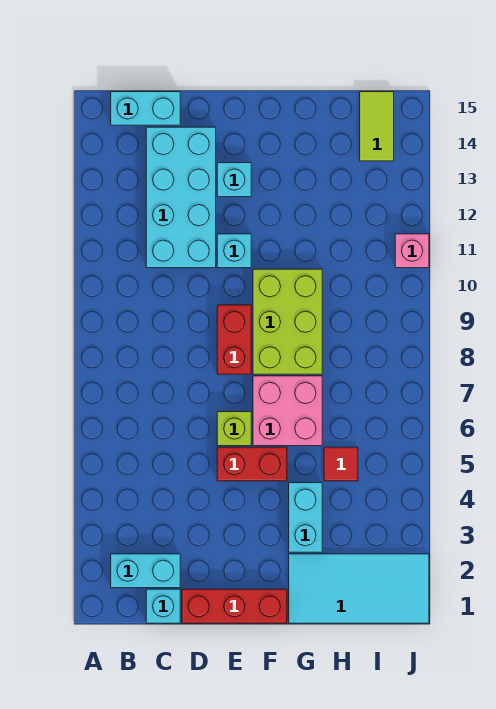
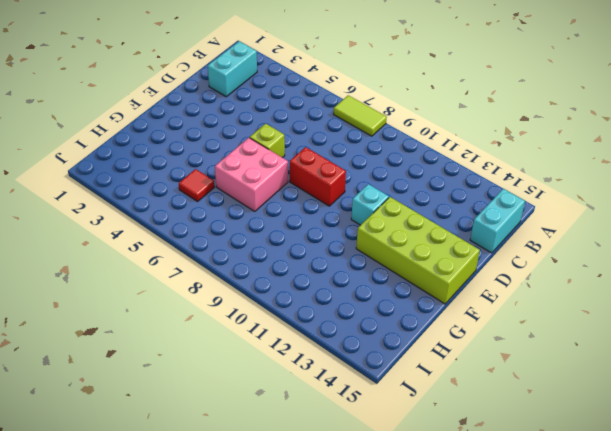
lime 1x2 tile [334,95,387,136] -> lime 1x2 tile moved to [360,92,394,161]
lime 2x4 brick [356,197,480,304] -> cyan 1x1 brick [217,163,251,197]
none -> cyan 1x1 brick [146,589,180,623]
none -> cyan 2x4 brick [146,127,216,268]
none -> red 1x3 brick [182,589,287,623]

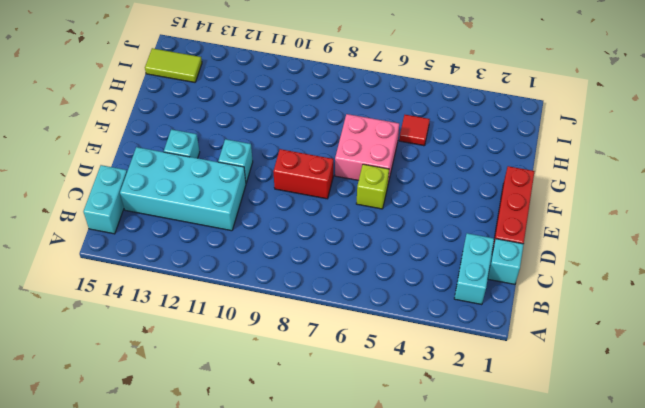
none -> red 1x2 brick [217,447,287,481]
none -> lime 2x3 brick [253,269,322,374]
none -> cyan 2x4 tile [289,554,429,623]

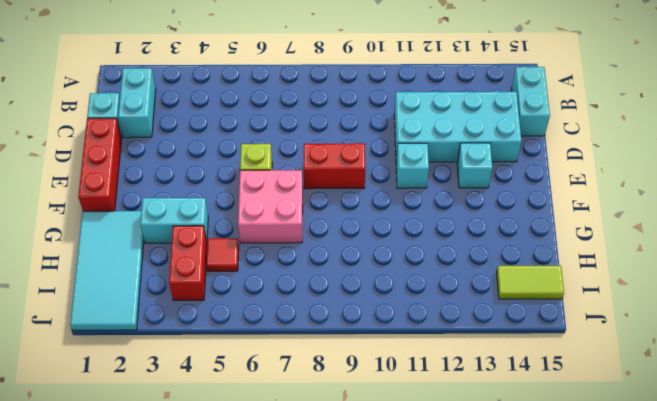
red 1x2 brick [169,226,207,300] -> red 1x2 brick moved to [217,447,287,481]
none -> lime 2x3 brick [253,269,322,374]
none -> pink 1x1 brick [395,234,429,268]

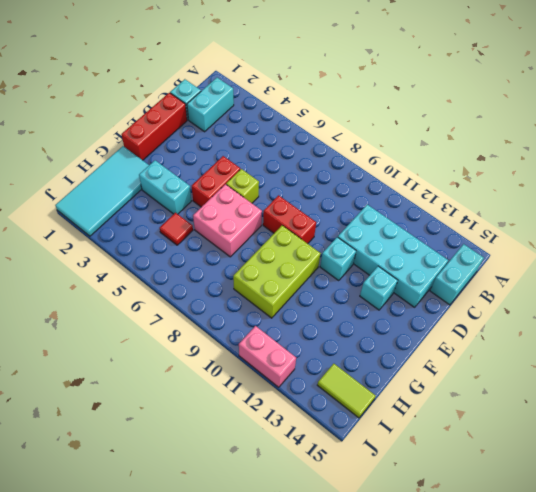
lime 2x3 brick [233,226,321,318] -> lime 2x3 brick turned to [253,269,322,374]
pink 1x2 brick [239,326,296,387] -> pink 1x1 brick [395,234,429,268]

